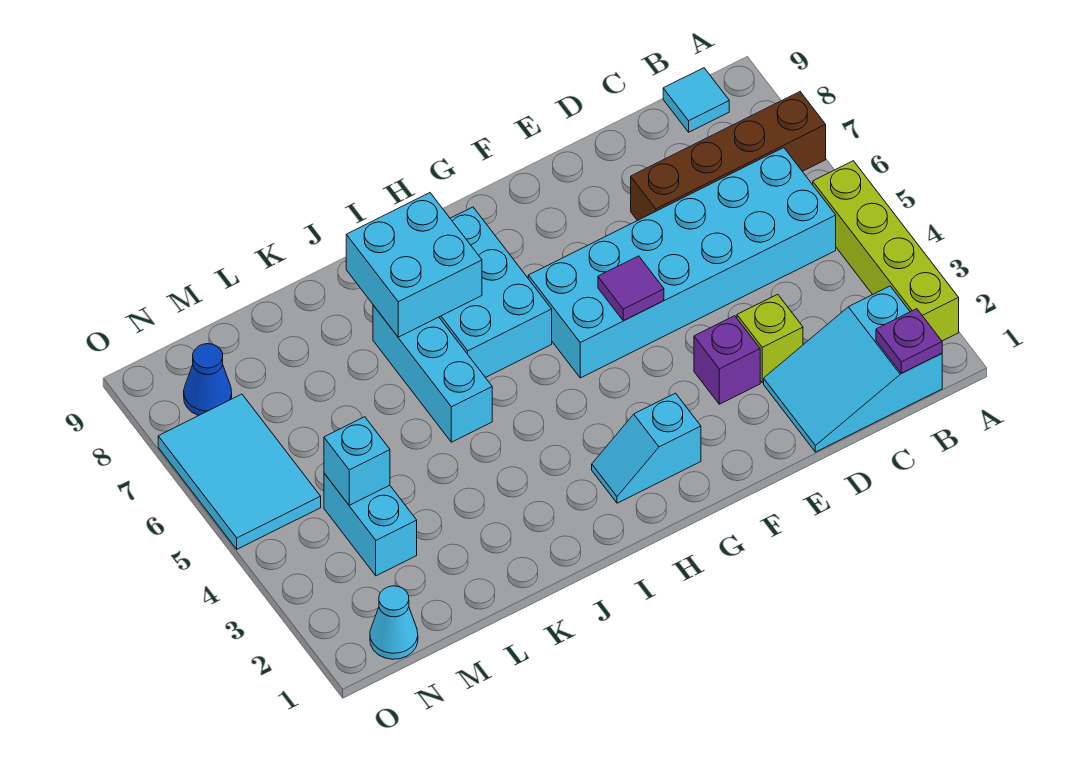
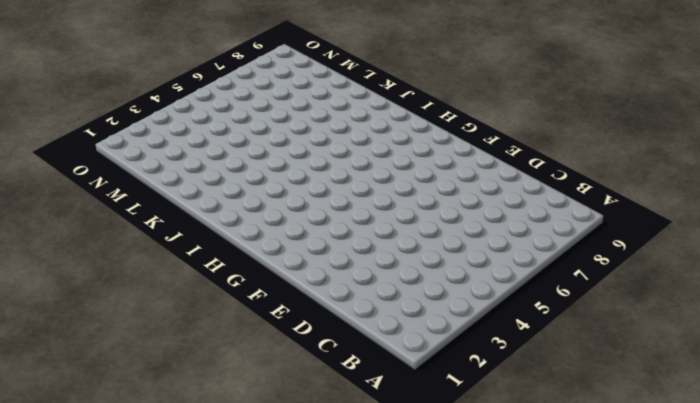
none -> lime 1x4 brick [813,161,959,341]
none -> brown 1x4 brick [631,92,826,221]
none -> cyan 2x3 slope [764,286,942,452]

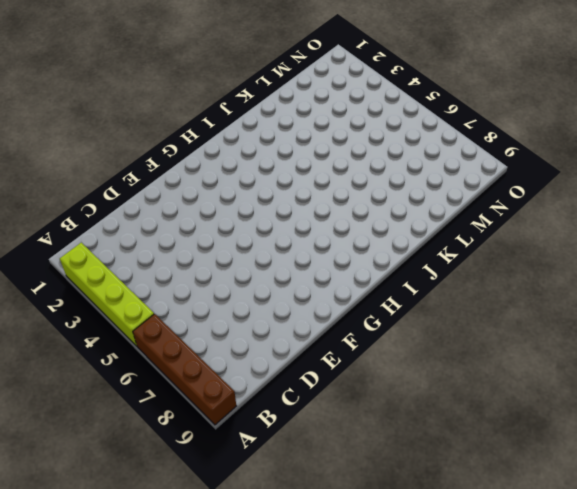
brown 1x4 brick [133,314,236,425] -> brown 1x4 brick turned to [631,92,826,221]
none -> cyan 2x3 slope [764,286,942,452]
none -> cyan 2x6 brick [528,148,836,378]
none -> cyan 1x1 tile [663,68,729,132]

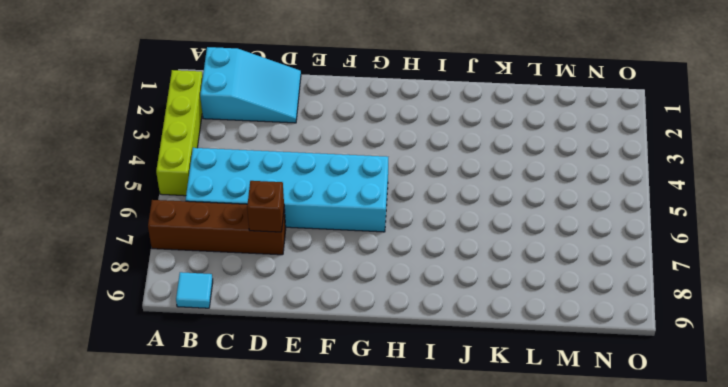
brown 1x1 brick [247,181,284,232] -> none
none -> lime 1x1 brick [737,294,803,383]
none -> purple 1x1 brick [694,316,760,404]
none -> cyan 1x2 slope [592,393,701,503]

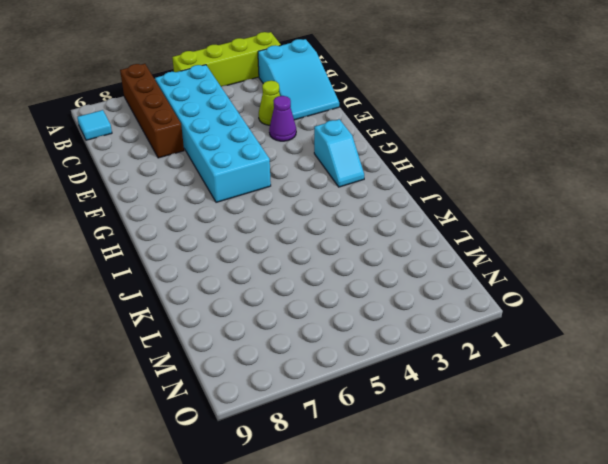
lime 1x1 cone [259,81,280,125] -> lime 1x1 brick [737,294,803,383]
purple 1x1 cone [269,96,296,141] -> purple 1x1 brick [694,316,760,404]
none -> cyan 2x3 brick [439,207,552,378]
none -> cyan 1x3 brick [373,305,492,442]
none -> cyan 1x2 brick [324,473,417,576]

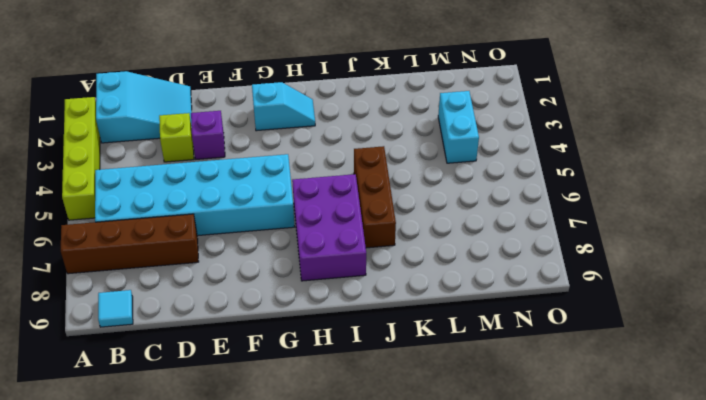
purple 2x3 brick [292,174,366,281] -> cyan 2x3 brick [439,207,552,378]
brown 1x3 brick [354,146,396,248] -> cyan 1x3 brick [373,305,492,442]
none -> cyan 1x1 cone [370,586,418,659]
none -> cyan 2x3 tile [158,394,321,549]
none -> blue 1x1 cone [184,344,232,416]

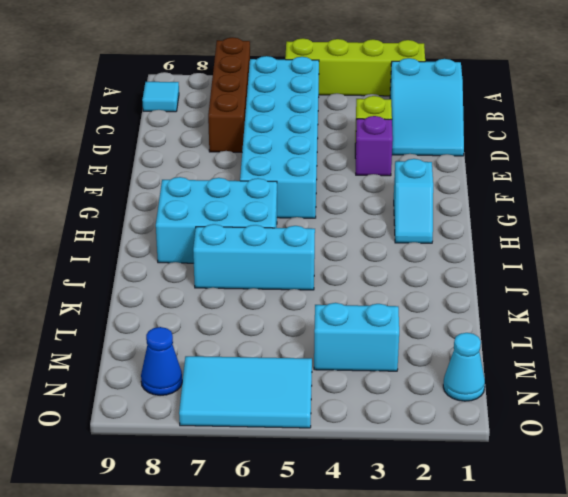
none -> purple 1x1 plate [876,309,942,373]
none -> purple 1x1 tile [598,256,664,321]
none -> cyan 2x2 brick [346,193,482,337]

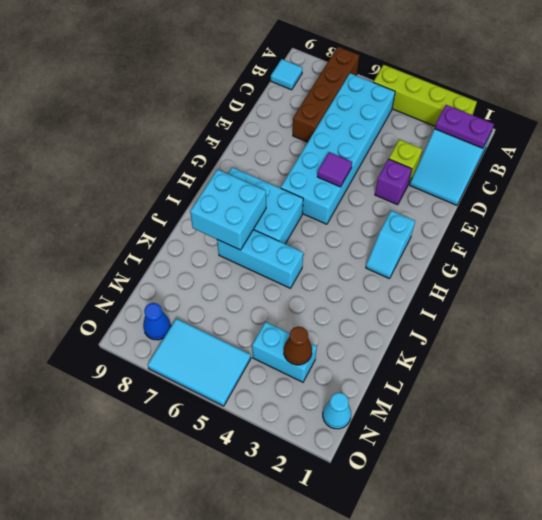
purple 1x2 plate [435,105,494,148] -> purple 1x1 plate [876,309,942,373]
brown 1x1 cone [284,326,312,365] -> none
none -> cyan 1x1 brick [324,417,390,505]

